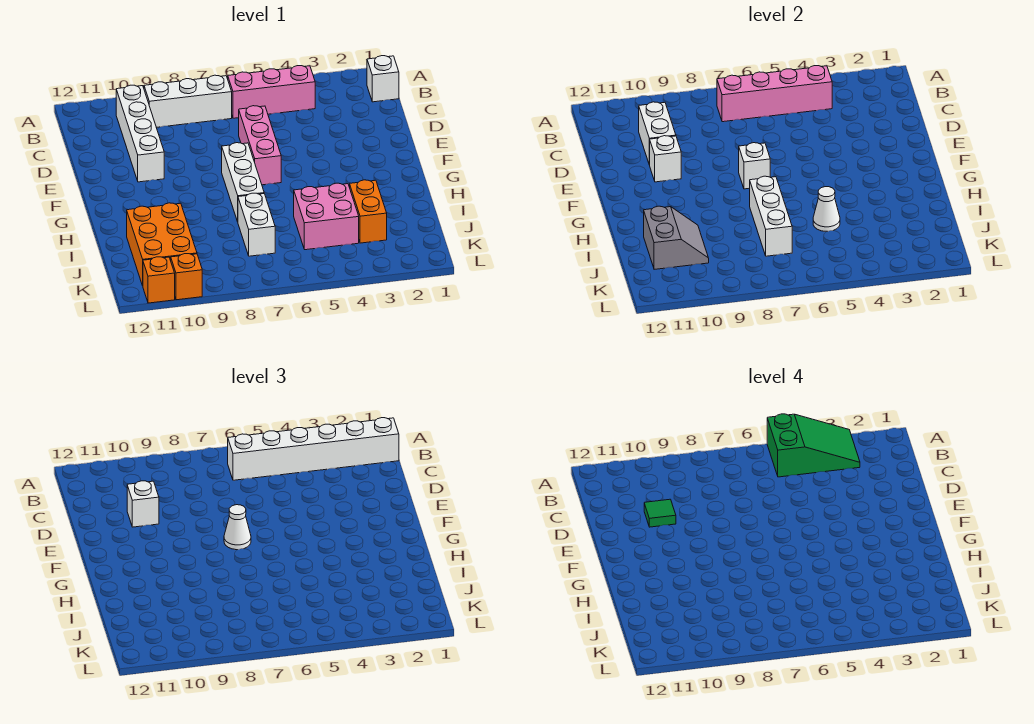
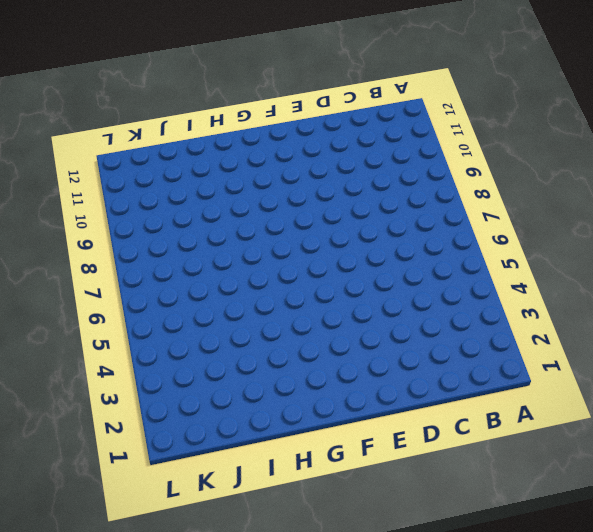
none -> white 1x1 brick [367,56,399,102]
none -> pink 1x3 brick [228,66,315,118]
none -> white 1x3 brick [144,75,232,127]

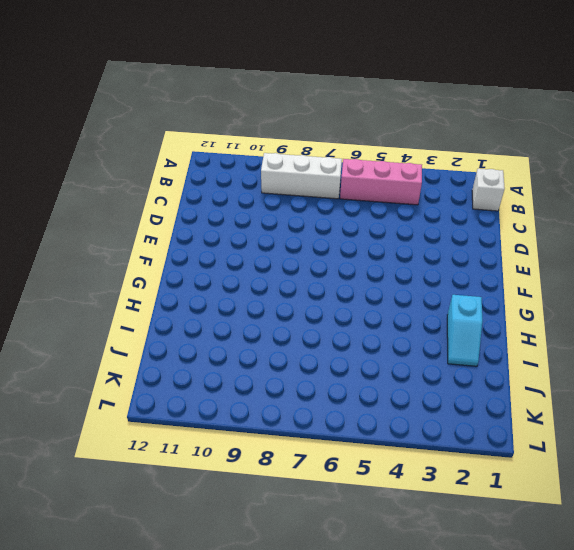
cyan 1x2 slope [447,295,482,366] -> none
none -> white 1x4 brick [116,85,164,182]
none -> pink 1x3 brick [239,106,281,185]
none -> white 1x3 brick [222,143,264,222]

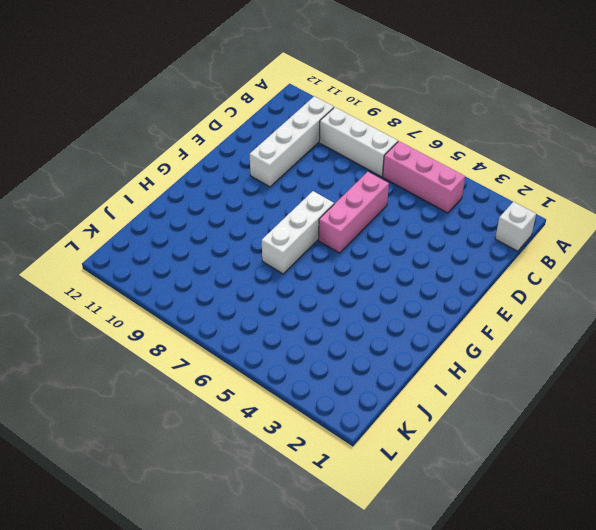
none -> orange 1x2 brick [350,180,387,243]
none -> pink 2x2 brick [294,183,359,250]
none -> white 1x2 brick [238,193,275,256]

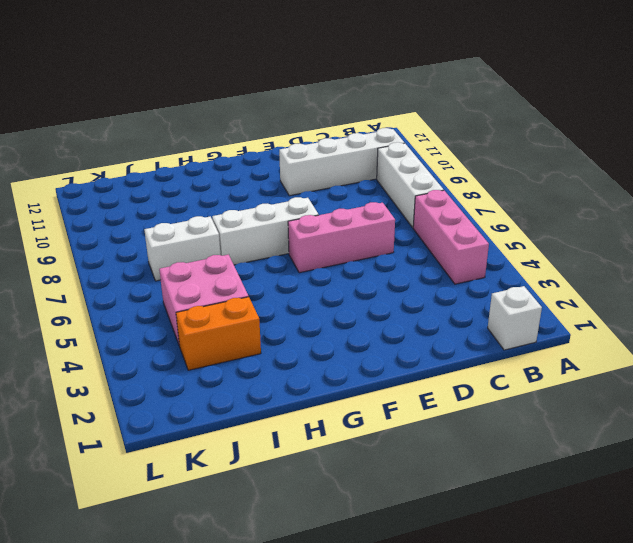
none -> orange 2x3 brick [127,203,197,286]
none -> orange 1x1 brick [171,254,202,300]
none -> orange 1x1 brick [143,257,175,303]

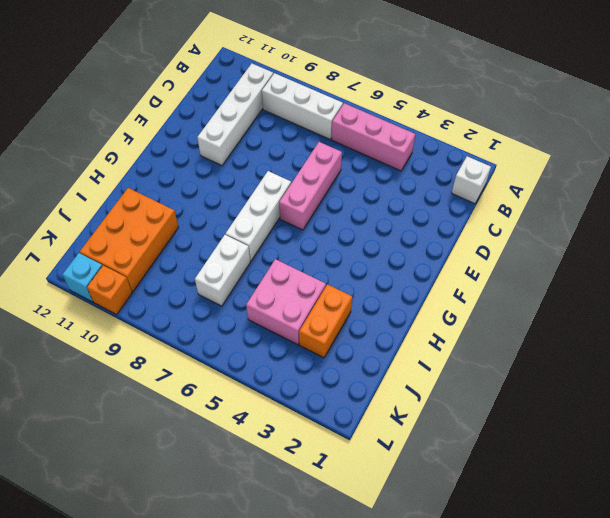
cyan 1x1 brick [62,253,102,302] -> orange 1x1 brick [143,257,175,303]
none -> pink 1x4 brick [717,66,832,122]
none -> white 1x2 brick [639,102,676,165]
none -> white 1x1 brick [650,136,681,182]

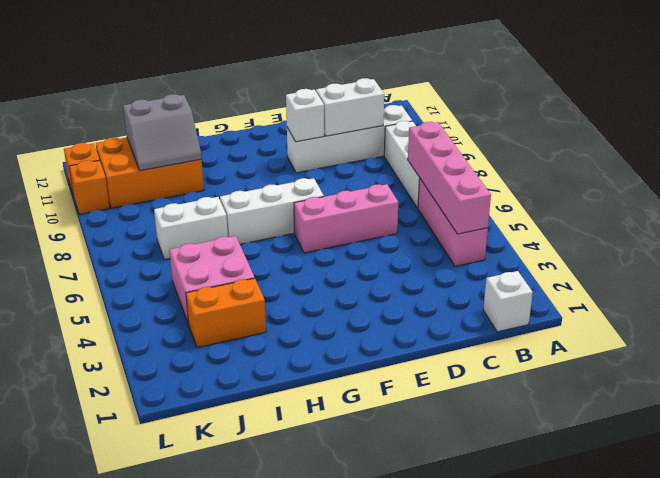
none -> white 1x1 brick [739,143,770,189]
none -> white 1x3 brick [750,176,792,256]
none -> white 1x1 cone [813,187,840,231]

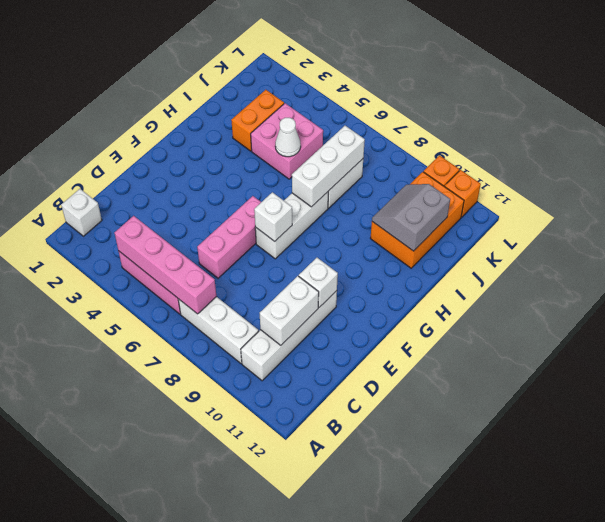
none -> white 1x6 brick [228,418,399,480]
none -> white 1x1 brick [127,481,159,527]
none -> white 1x1 cone [224,505,251,550]

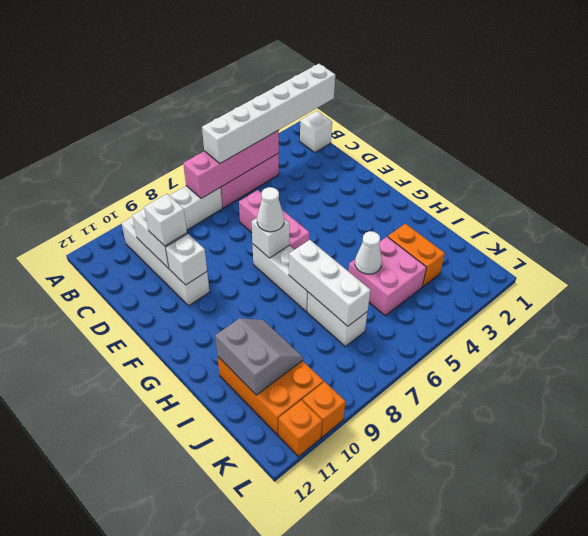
none -> green 2x3 slope [767,414,860,477]
none -> green 1x1 tile [644,499,676,527]

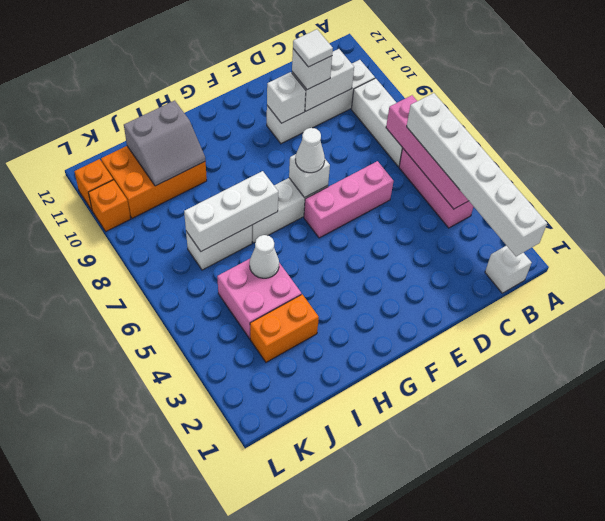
white 1x1 tile [293,29,333,67] -> green 1x1 tile [644,499,676,527]
none -> green 2x3 slope [767,414,860,477]

